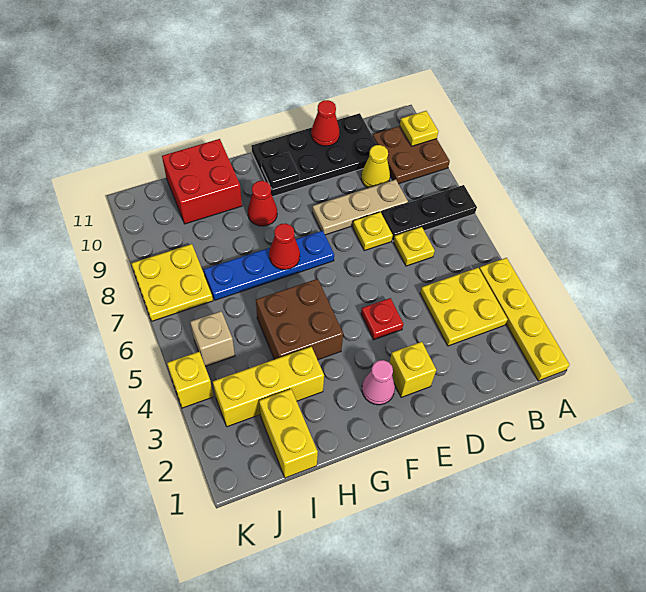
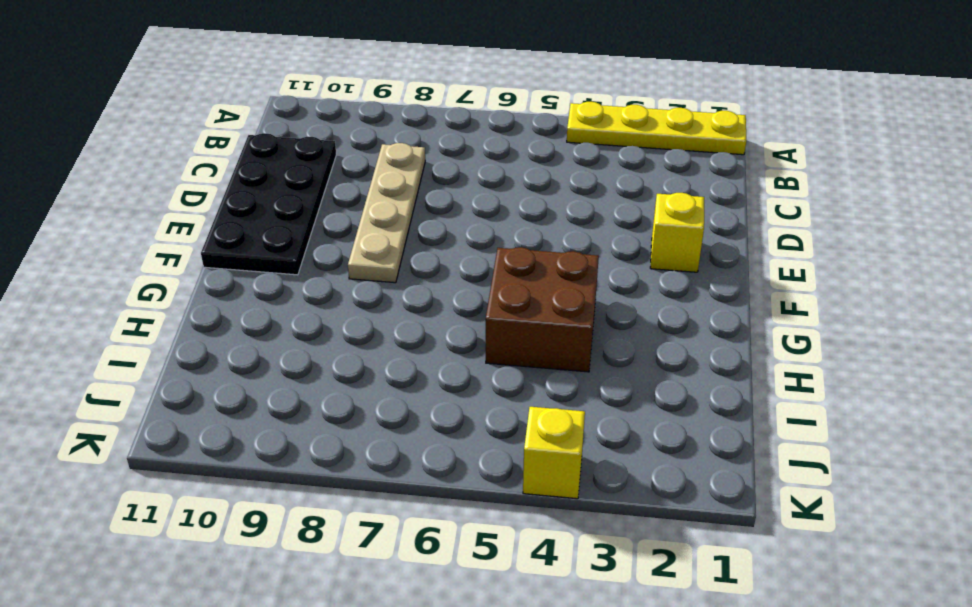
tan 1x4 plate [348,143,425,283] -> tan 1x3 plate [312,179,408,235]
none -> black 1x3 plate [382,185,477,241]
none -> brown 2x2 plate [373,126,450,184]
none -> yellow 2x2 plate [420,268,508,346]

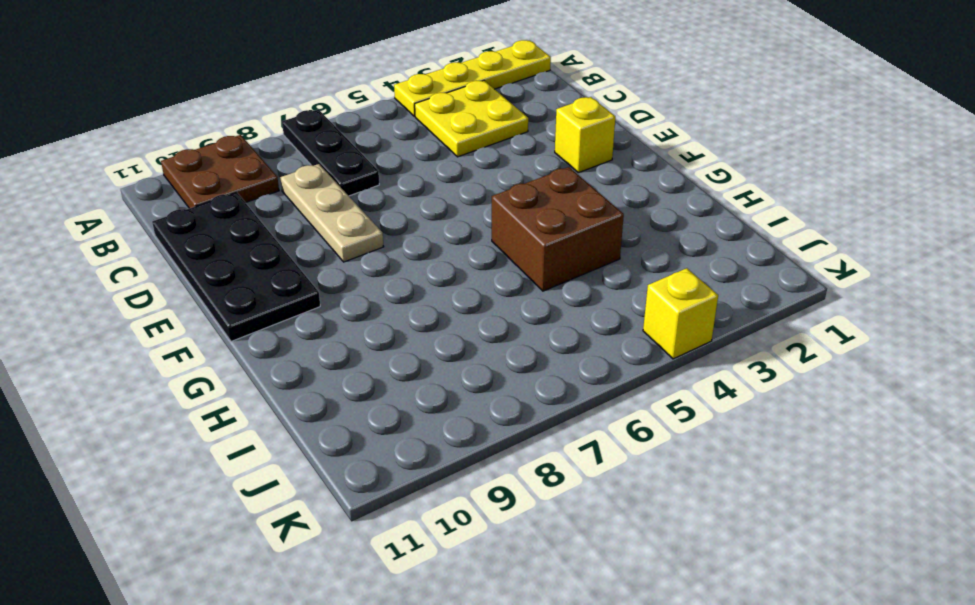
none -> yellow 1x1 plate [394,227,435,266]
none -> yellow 1x1 cone [361,145,390,188]
none -> yellow 1x1 plate [353,212,393,251]

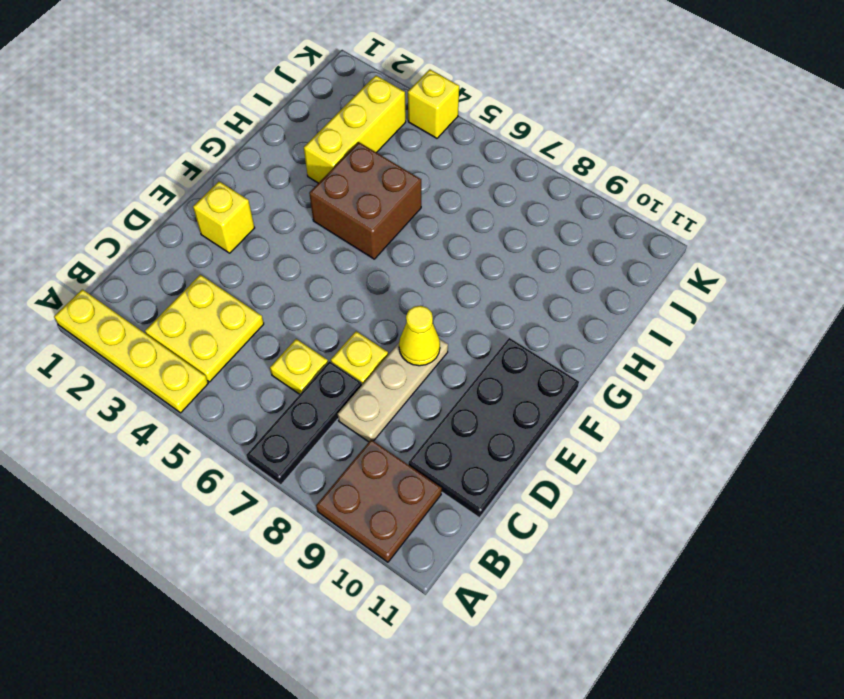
yellow 1x1 cone [399,306,440,366] -> yellow 1x1 cone moved to [361,145,390,188]
none -> red 1x1 plate [361,298,403,340]
none -> pink 1x1 cone [362,360,395,405]
none -> blue 1x4 plate [204,231,334,300]

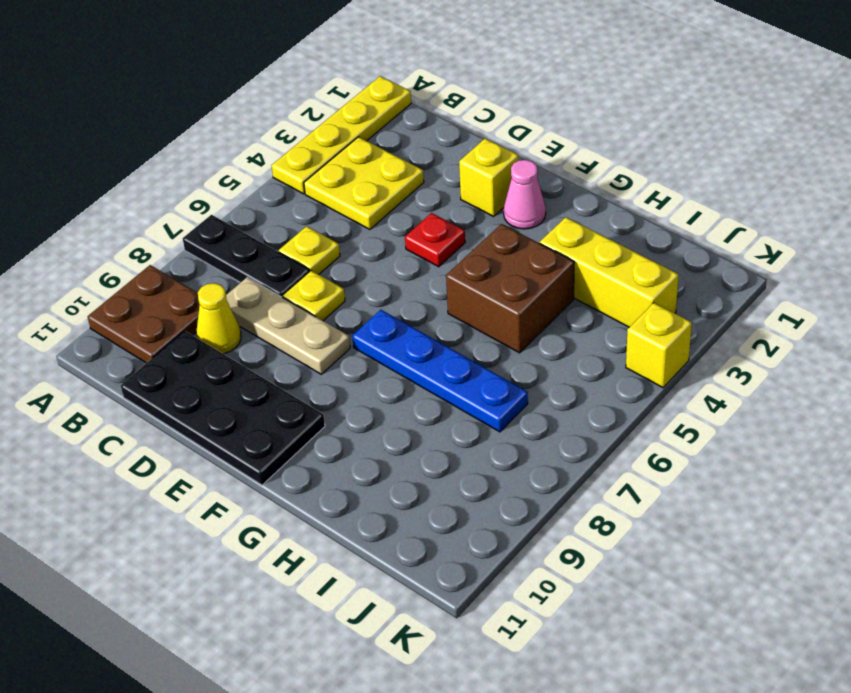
none -> red 1x1 cone [248,181,277,226]
none -> red 2x2 brick [162,139,242,224]
none -> yellow 1x2 brick [259,389,318,478]

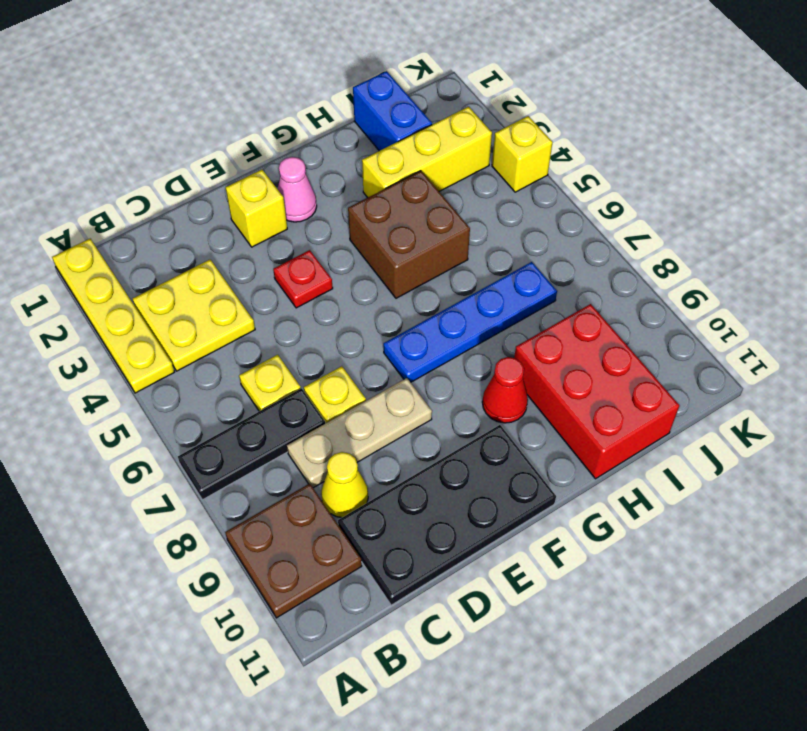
red 2x3 brick [514,304,679,479] -> red 2x2 brick [162,139,242,224]
blue 1x2 brick [353,71,432,151] -> yellow 1x2 brick [259,389,318,478]
none -> tan 1x1 brick [190,311,235,367]
none -> yellow 2x2 plate [131,244,213,321]
none -> yellow 1x1 plate [400,111,438,146]

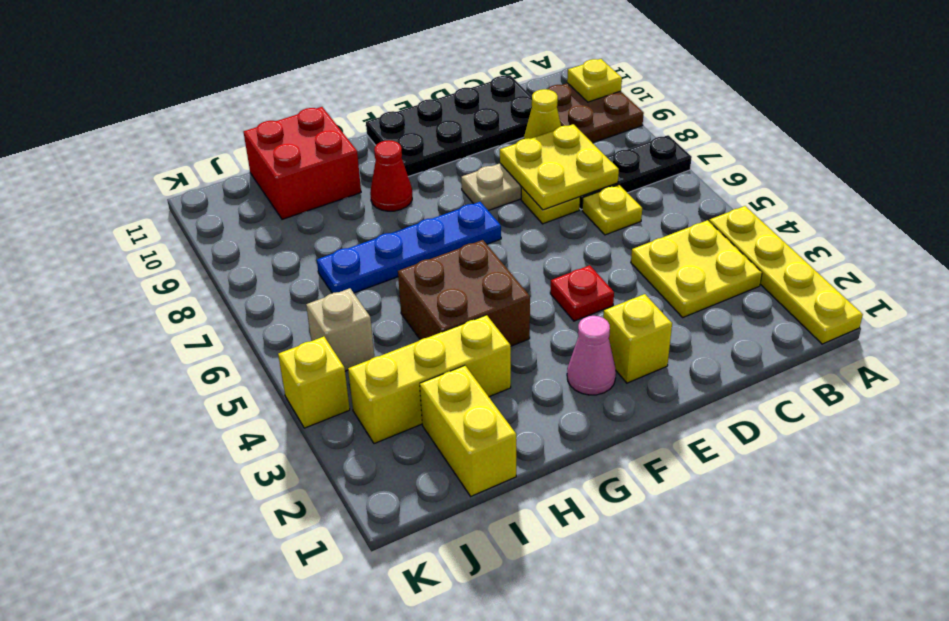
yellow 2x2 plate [500,124,619,210] -> yellow 2x2 plate moved to [131,244,213,321]
none -> red 1x1 cone [311,100,340,146]
none -> black 1x1 plate [261,152,299,190]
none -> red 1x1 cone [269,223,300,270]

